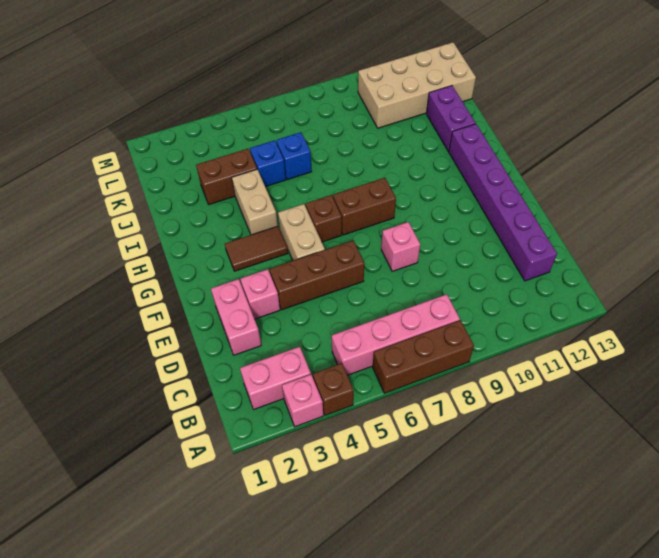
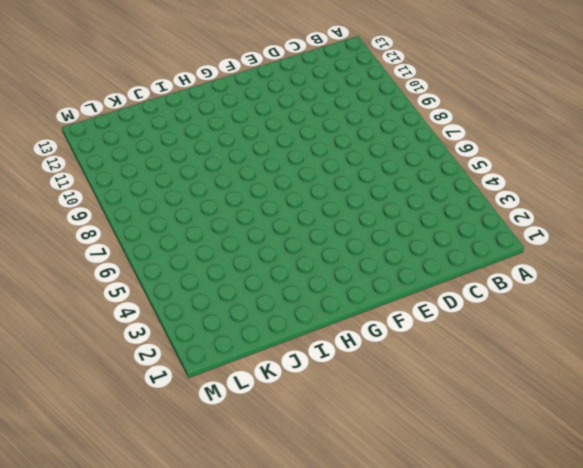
none -> pink 1x1 brick [282,375,323,427]
none -> brown 1x1 brick [313,363,354,415]
none -> brown 1x3 brick [373,320,474,393]

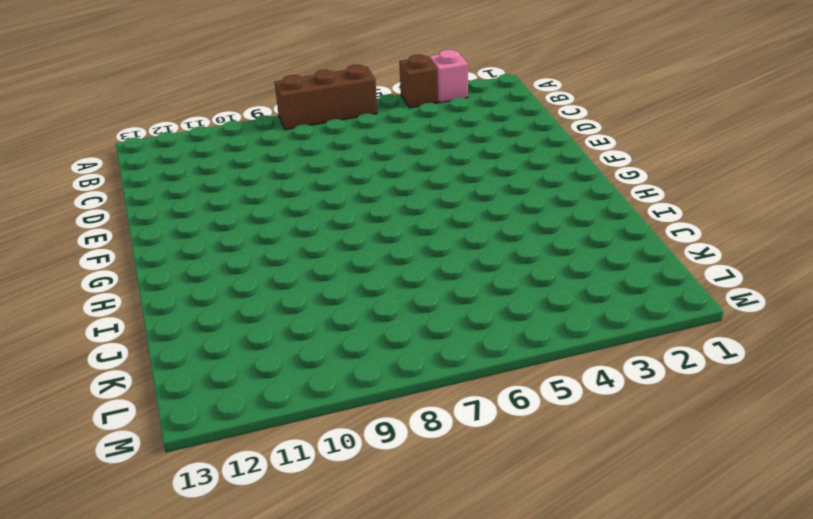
none -> pink 1x2 brick [240,347,311,409]
none -> pink 1x4 brick [332,294,460,375]
none -> purple 1x6 brick [449,124,557,281]

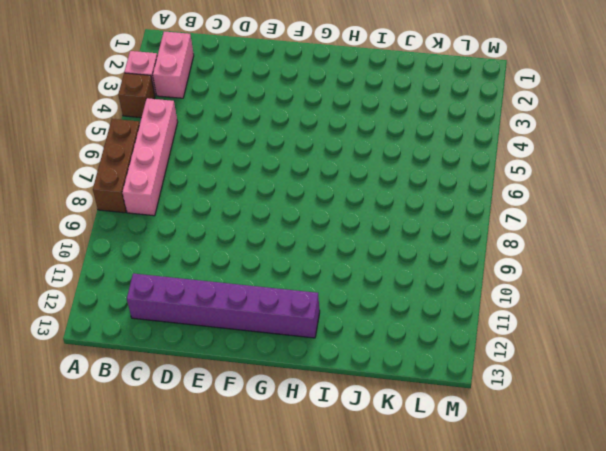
none -> pink 1x2 brick [211,279,261,355]
none -> pink 1x1 brick [241,269,280,319]
none -> brown 1x3 brick [270,241,364,310]

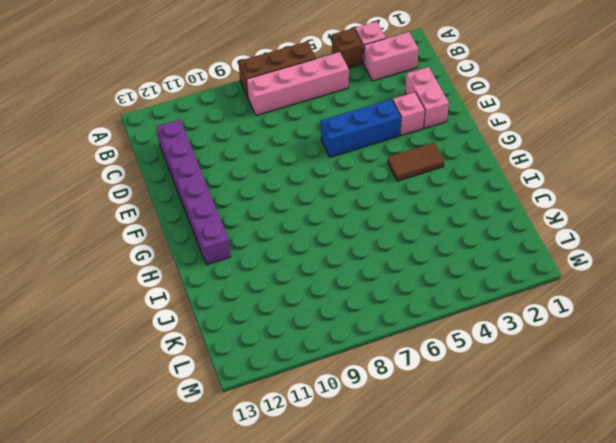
blue 1x3 brick [321,99,401,157] -> brown 1x3 brick [270,241,364,310]
none -> pink 1x1 brick [381,222,420,271]
none -> tan 1x2 brick [278,204,325,261]
none -> brown 1x1 brick [306,195,342,242]

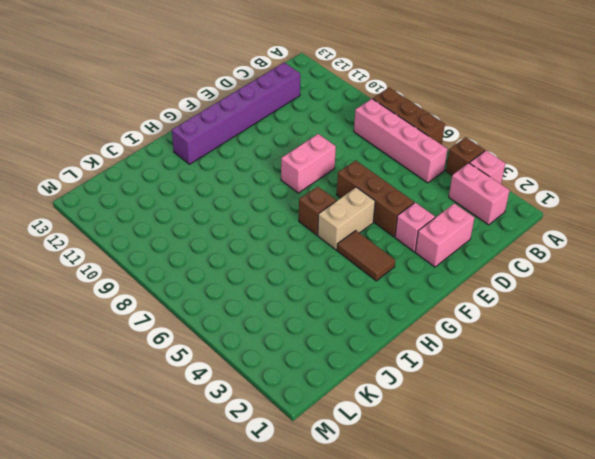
pink 1x2 brick [281,134,336,193] -> pink 1x1 brick [381,222,420,271]
none -> brown 1x2 brick [333,178,396,235]
none -> tan 1x2 brick [232,169,278,235]
none -> purple 1x2 brick [426,86,476,151]

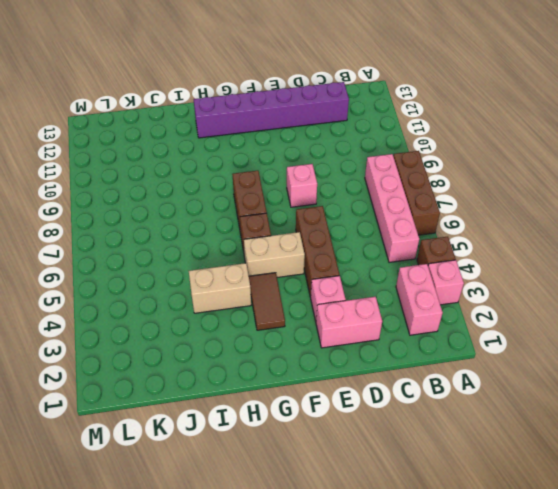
none -> purple 1x2 brick [426,86,476,151]
none -> brown 1x2 brick [196,149,257,205]
none -> blue 1x1 brick [250,140,286,187]

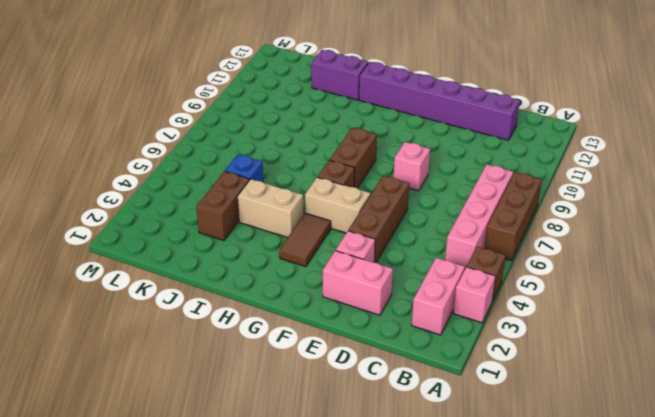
none -> blue 1x1 brick [276,132,312,180]
none -> tan 2x4 brick [358,43,476,128]

